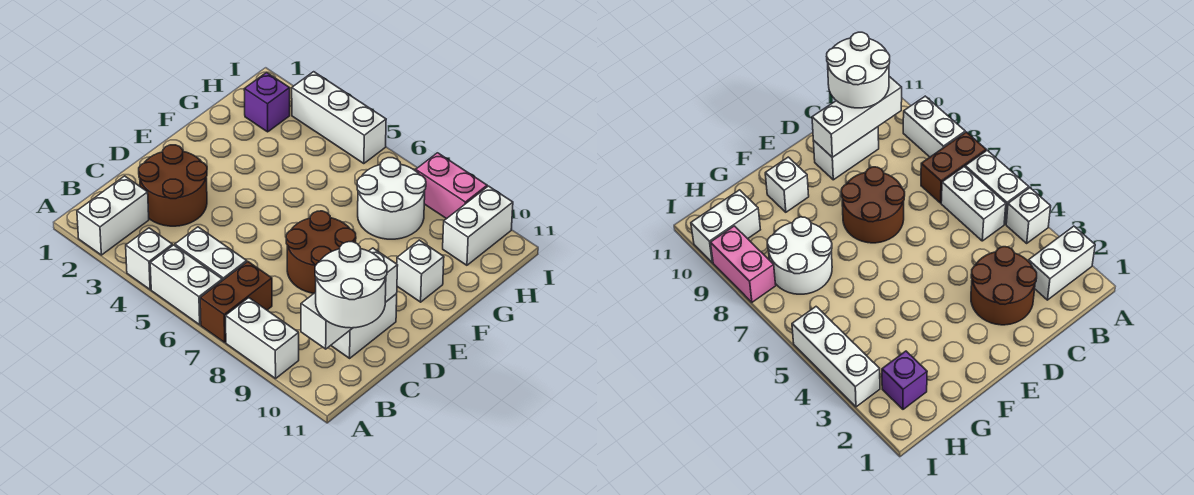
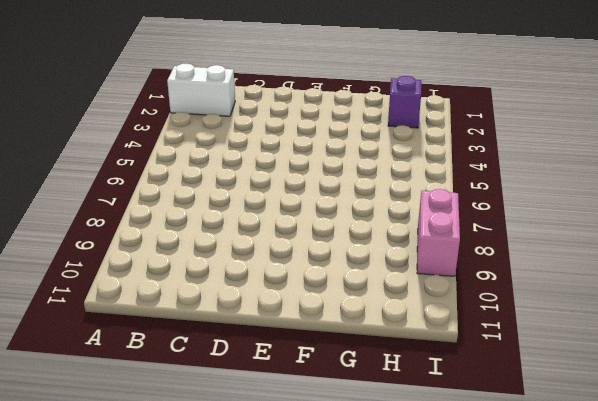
none -> white 1x1 brick [126,228,173,290]
none -> white 1x2 brick [150,245,222,325]
none -> brown 1x2 brick [200,262,272,342]

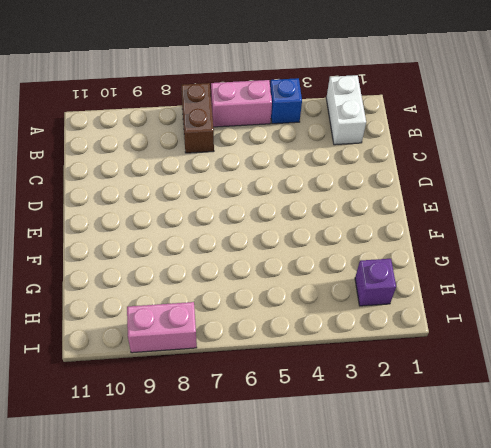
blue 1x1 brick [270,78,302,124] -> white 1x1 brick [126,228,173,290]
pink 1x2 brick [211,80,272,127] -> white 1x2 brick [150,245,222,325]
none -> white 1x2 brick [226,298,299,379]
none -> white 1x2 brick [175,227,247,281]
none -> brown 2x2 round brick [139,145,207,226]

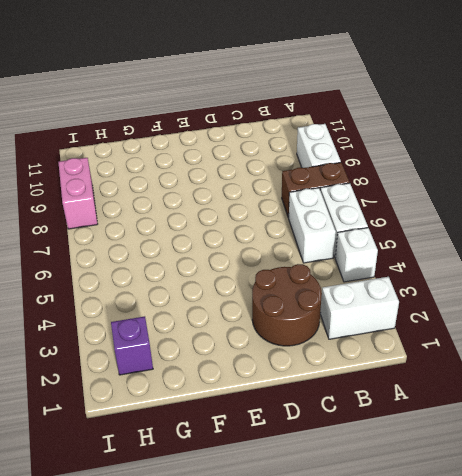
none -> white 1x2 brick [331,294,397,358]
none -> brown 2x2 round brick [286,211,356,293]
none -> white 1x1 brick [397,240,444,302]

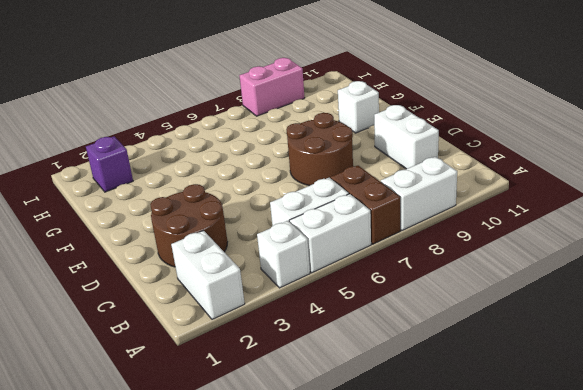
none -> white 2x2 round brick [357,158,426,239]
none -> white 1x2 brick [443,186,513,265]
none -> white 1x3 brick [292,72,386,164]

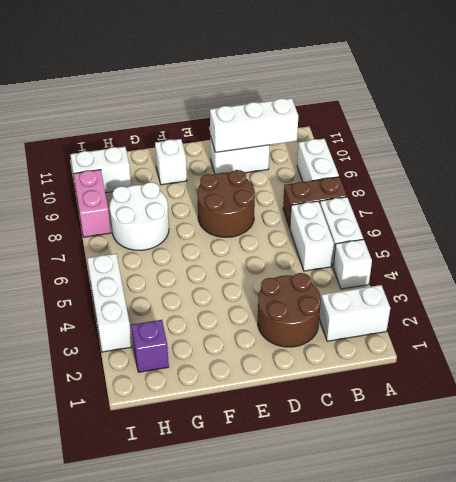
none -> white 2x2 round brick [315,242,387,328]

